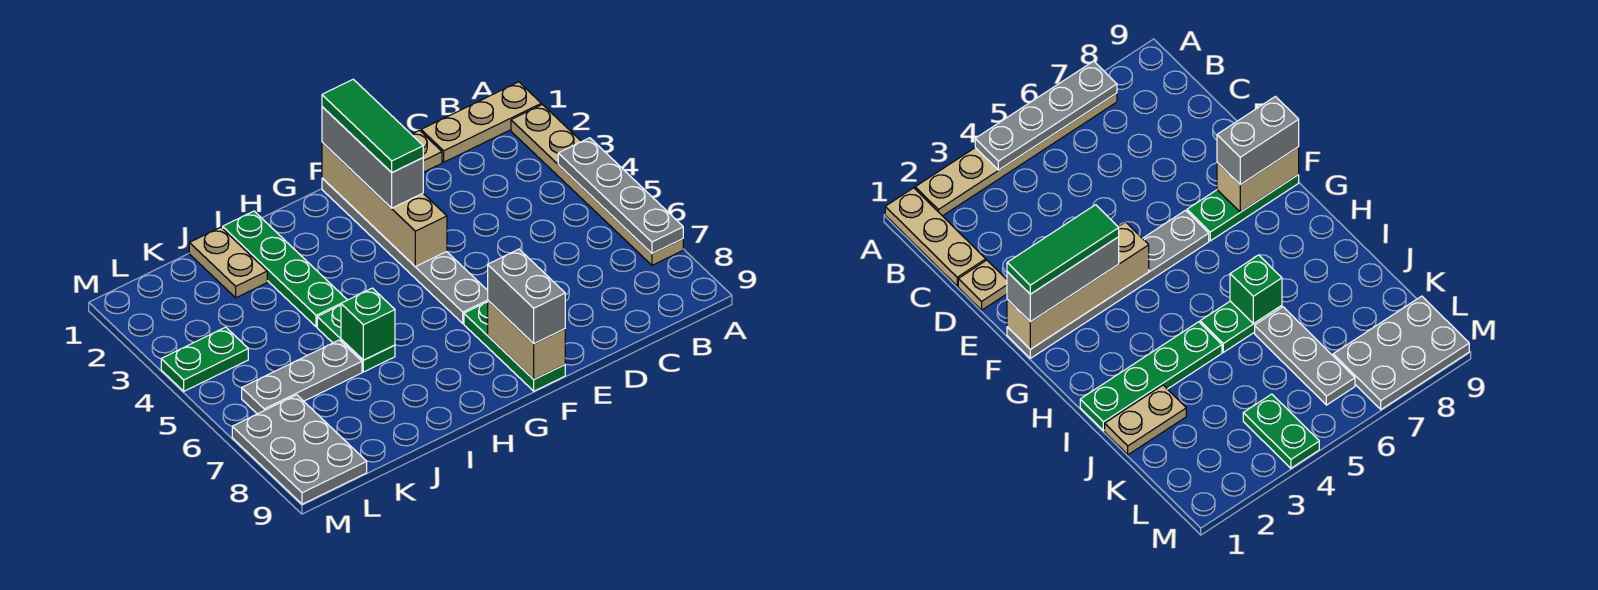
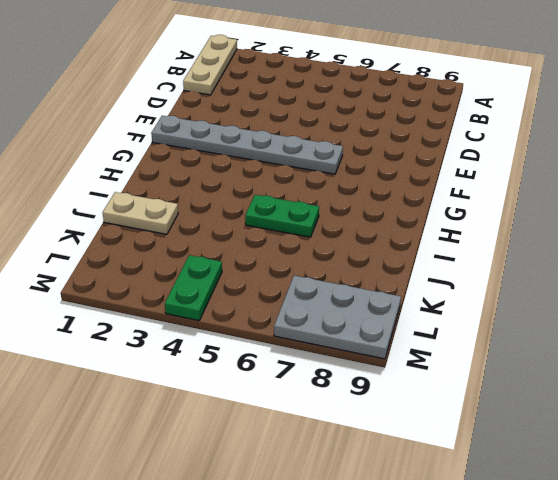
none -> tan 1x6 plate [511,105,683,265]
none -> tan 1x1 plate [411,130,442,172]
none -> green 1x3 plate [464,302,565,391]

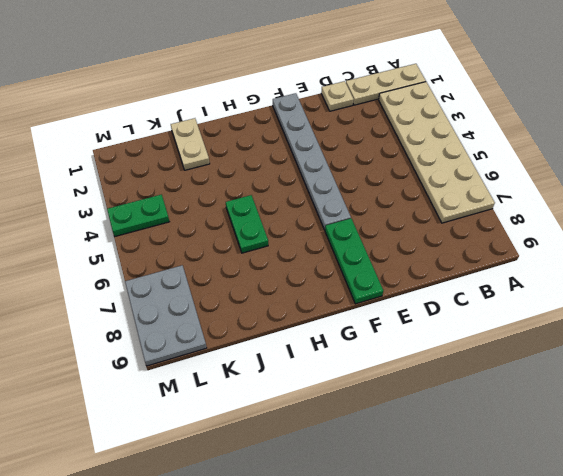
tan 2x6 plate [379,82,495,223] -> tan 1x6 plate [511,105,683,265]
none -> green 1x4 plate [223,211,347,327]
none -> grey 1x3 plate [242,340,362,414]
none -> grey 1x4 plate [558,138,683,254]

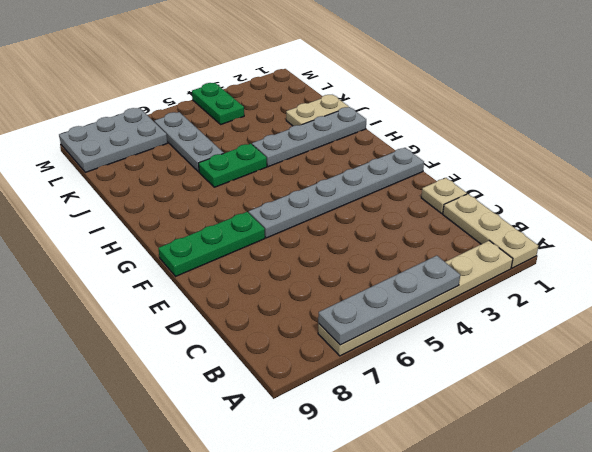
grey 1x4 plate [252,107,366,167] -> green 1x4 plate [223,211,347,327]
none -> tan 1x4 brick [322,142,447,267]
none -> tan 1x2 brick [488,301,565,379]
none -> green 1x1 brick [341,288,395,360]

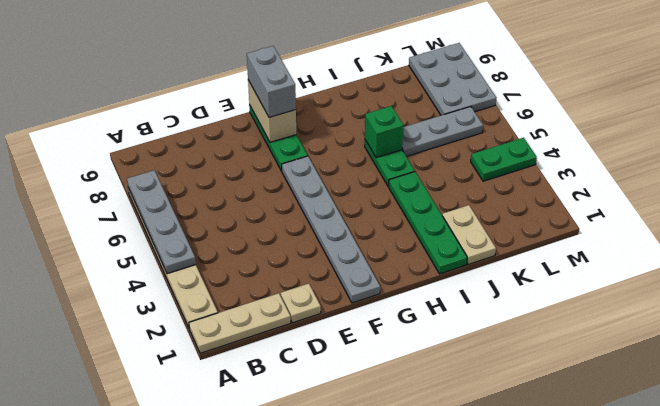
none -> tan 1x4 brick [322,142,447,267]
none -> grey 1x3 brick [322,107,423,208]
none -> green 1x3 tile [322,79,423,172]

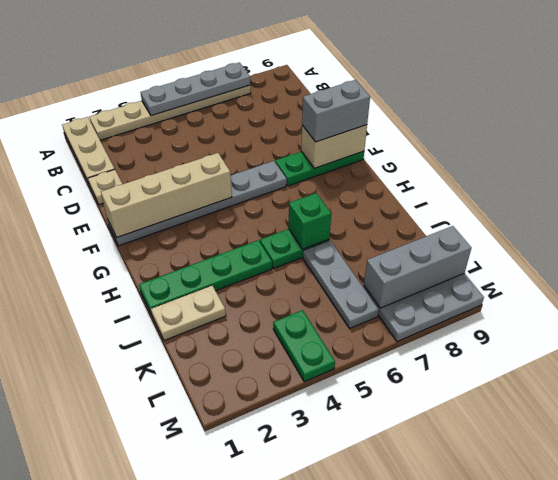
grey 1x3 brick [364,226,471,308] -> grey 1x3 brick moved to [322,107,423,208]
none -> green 1x3 tile [322,79,423,172]

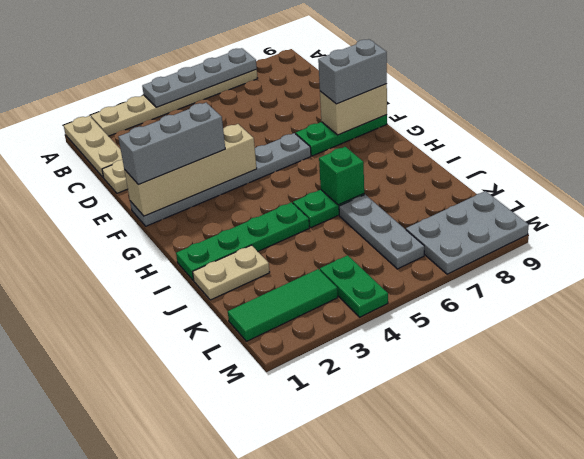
green 1x3 tile [228,269,338,341] -> green 1x3 tile moved to [322,79,423,172]

